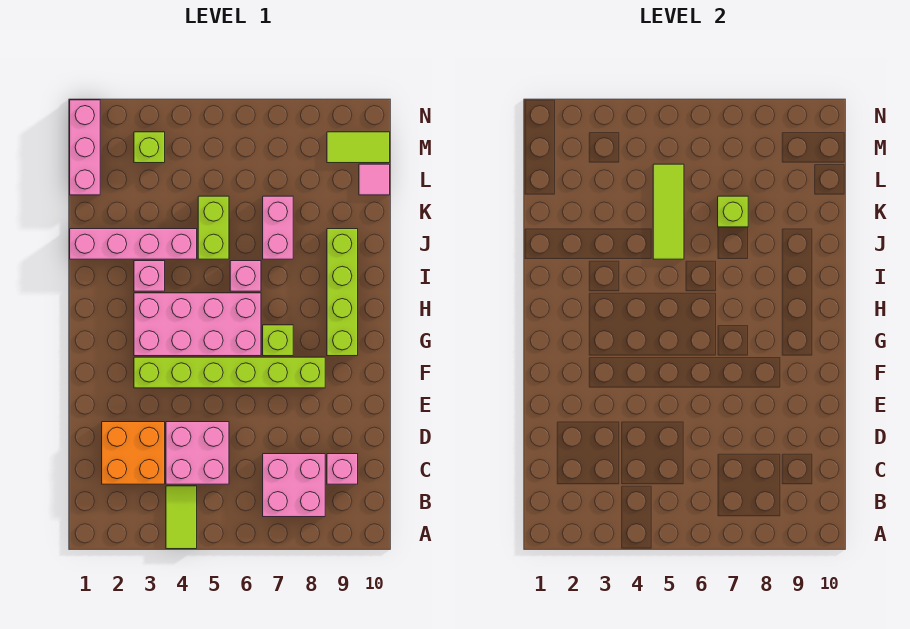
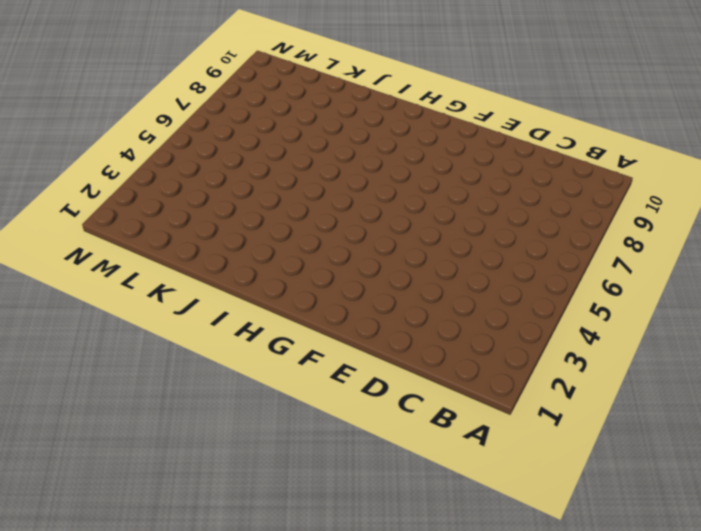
none -> lime 1x2 tile [166,486,197,549]
none -> pink 2x2 brick [263,454,325,517]
none -> orange 2x2 brick [102,422,165,484]

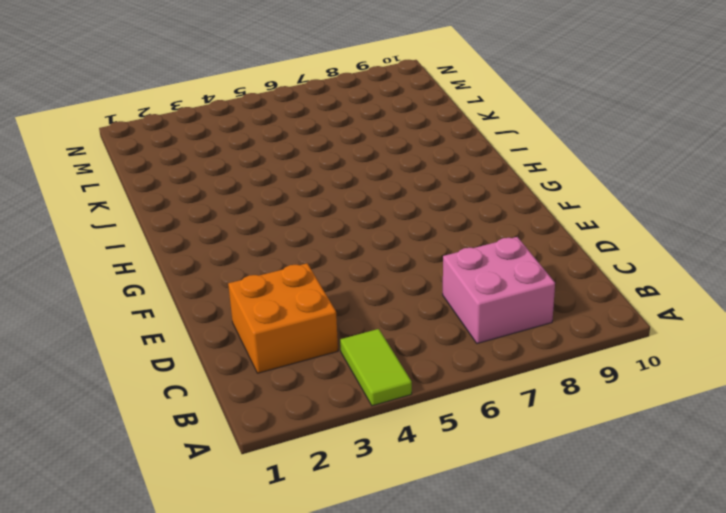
none -> pink 2x2 brick [166,422,229,484]
none -> pink 1x1 brick [327,454,358,484]
none -> lime 1x6 brick [134,357,325,388]

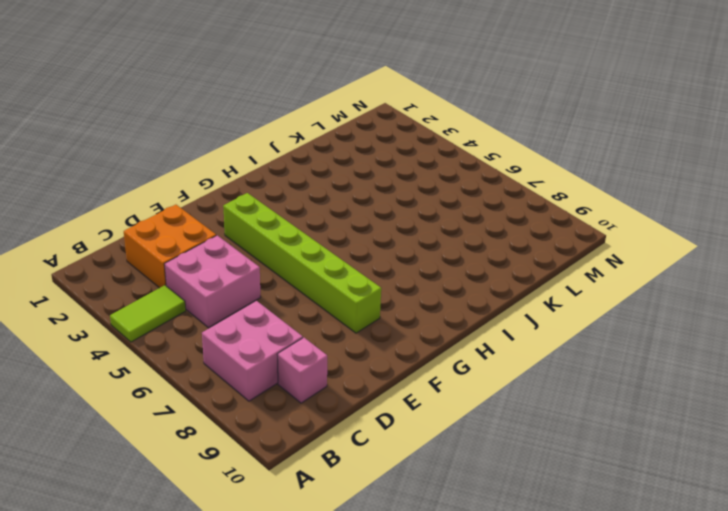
none -> pink 2x4 brick [134,293,261,356]
none -> lime 1x1 brick [263,325,293,356]
none -> lime 1x4 brick [327,229,358,356]

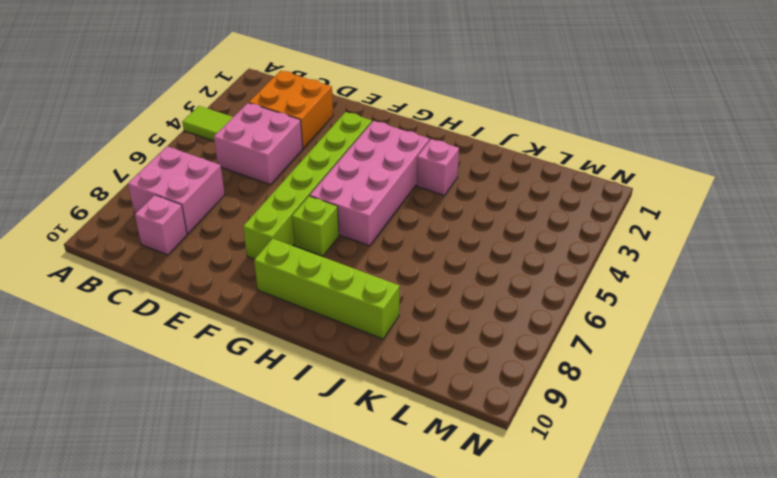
none -> pink 1x1 brick [230,261,261,291]
none -> pink 1x4 brick [70,229,197,259]
none -> lime 1x2 brick [198,196,229,259]

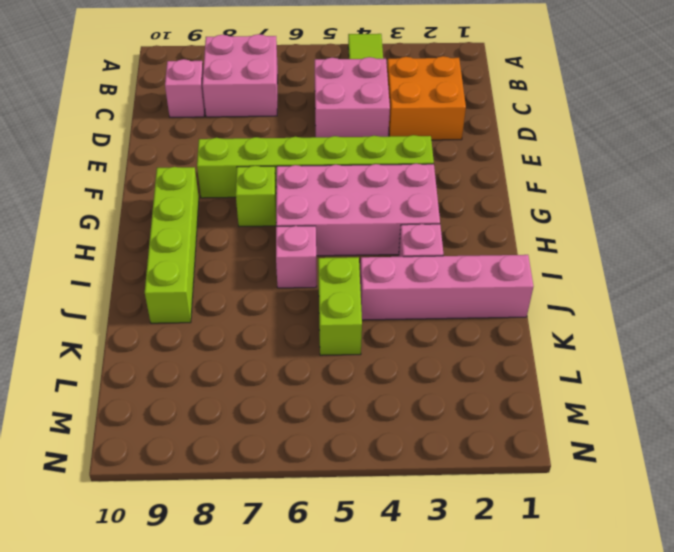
none -> pink 1x2 brick [263,196,293,259]
none -> pink 1x3 brick [70,100,100,195]
none -> pink 1x1 tile [359,164,390,195]

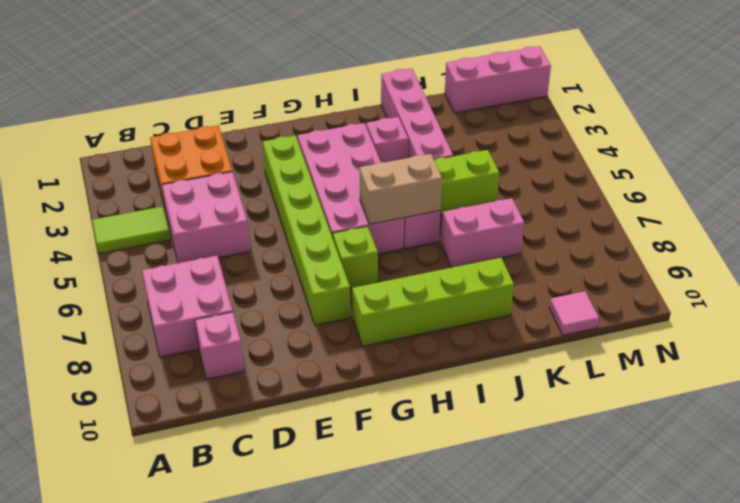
tan 1x2 brick [360,154,442,224] -> none
none -> lime 1x1 brick [134,132,165,163]
none -> lime 1x2 tile [327,132,390,163]
none -> lime 1x3 tile [653,164,684,259]

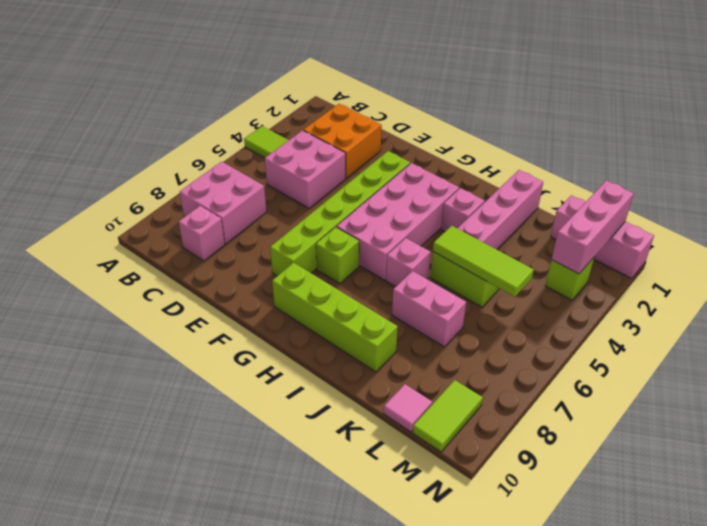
pink 1x3 brick [552,180,634,274] -> none
none -> lime 1x1 brick [718,196,748,227]

